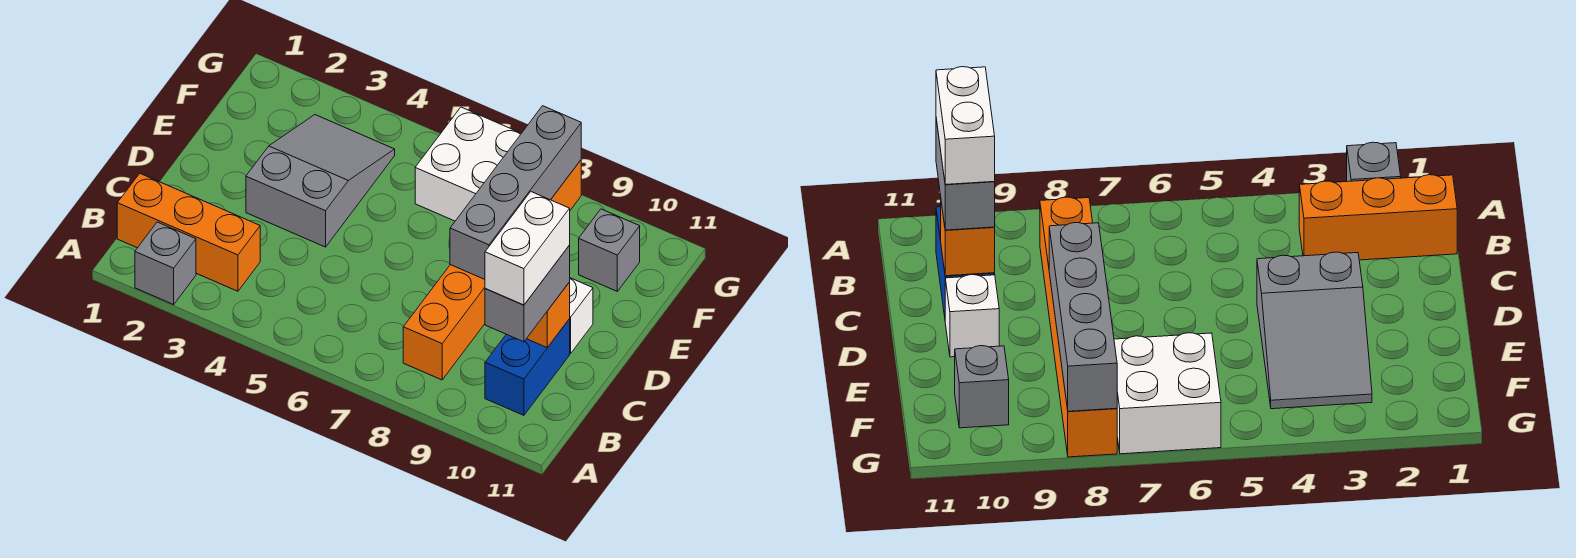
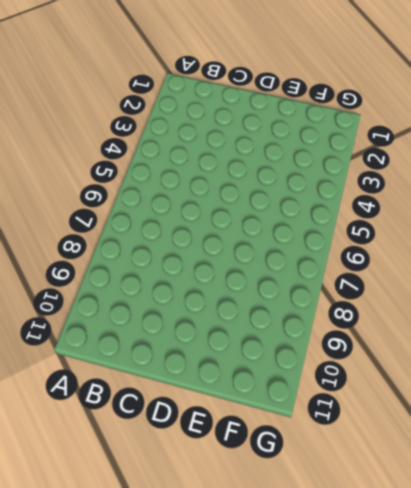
none -> grey 1x1 brick [135,222,196,304]
none -> orange 1x3 brick [117,174,260,291]
none -> orange 1x6 brick [403,160,581,380]

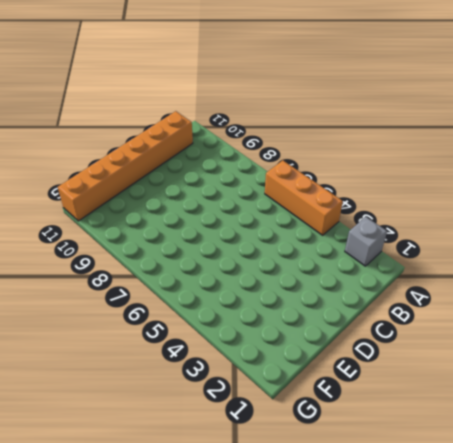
orange 1x3 brick [265,160,343,235] -> orange 1x3 brick moved to [117,174,260,291]
orange 1x6 brick [58,111,193,221] -> orange 1x6 brick moved to [403,160,581,380]
none -> blue 1x2 brick [485,319,570,415]
none -> grey 2x3 slope [246,115,395,247]
none -> white 1x1 brick [569,278,593,353]

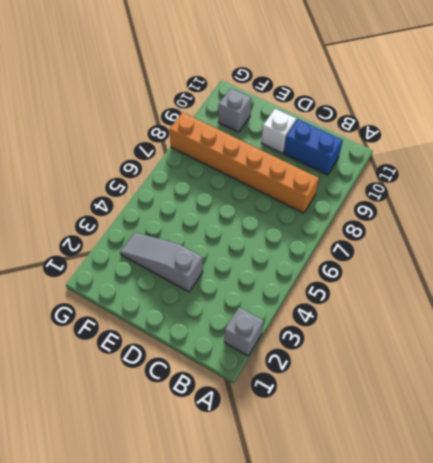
grey 1x3 slope [120,233,203,292] -> grey 2x3 slope [246,115,395,247]
none -> orange 1x3 brick [117,174,260,291]
none -> white 2x2 brick [415,107,521,221]
none -> orange 1x1 brick [527,282,570,347]

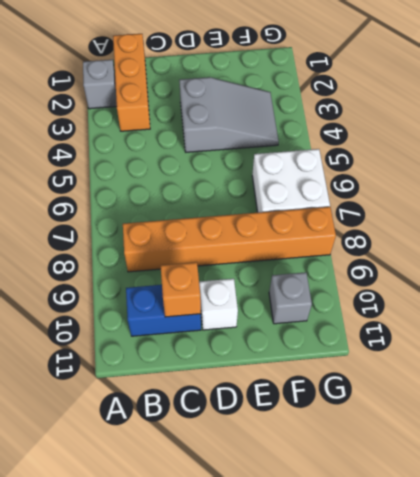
none -> grey 1x4 brick [450,106,581,279]
none -> grey 1x2 brick [485,245,570,342]
none -> white 1x2 brick [485,192,570,305]

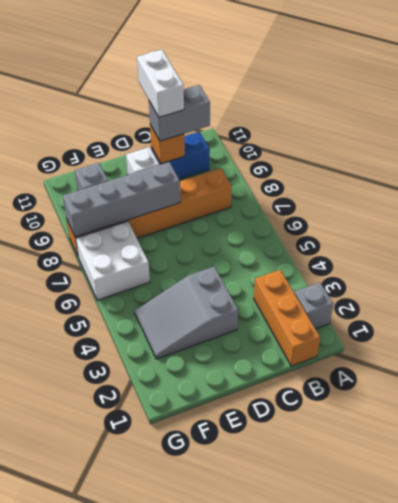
white 1x2 brick [137,50,184,117] -> white 1x2 brick turned to [485,192,570,305]

